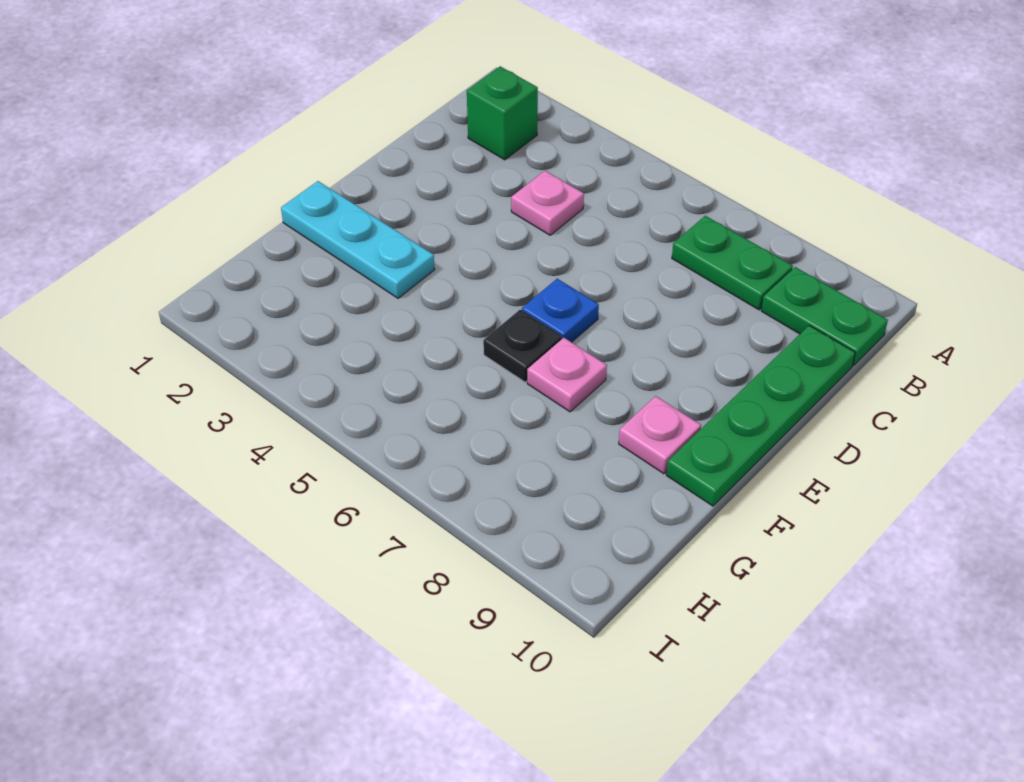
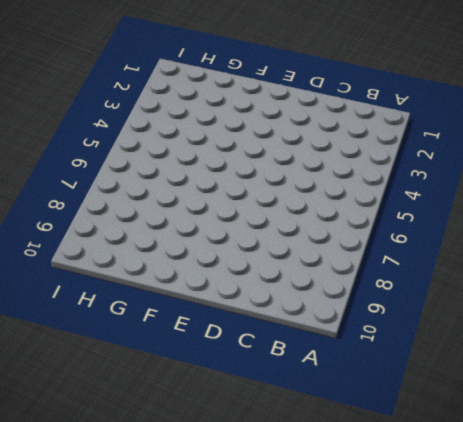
none -> green 1x1 brick [467,66,538,160]
none -> green 1x2 plate [672,216,793,310]

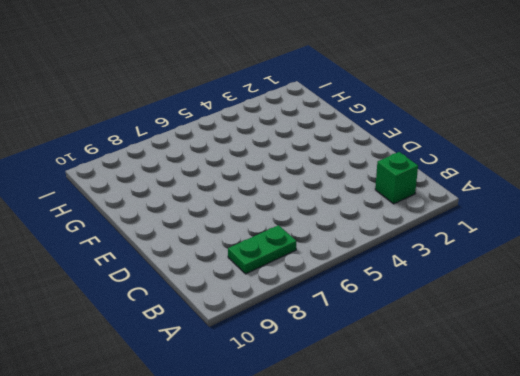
none -> green 1x2 plate [761,267,888,366]
none -> pink 1x1 plate [511,171,584,235]

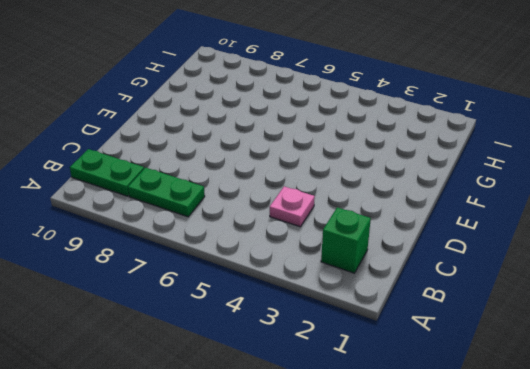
none -> green 1x4 plate [666,325,855,506]
none -> blue 1x1 plate [522,279,599,342]

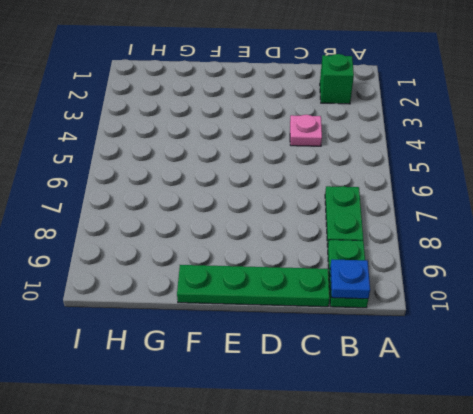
blue 1x1 plate [330,260,370,299] -> blue 1x1 plate moved to [522,279,599,342]
none -> cyan 1x3 plate [281,181,435,298]
none -> black 1x1 plate [483,310,562,382]

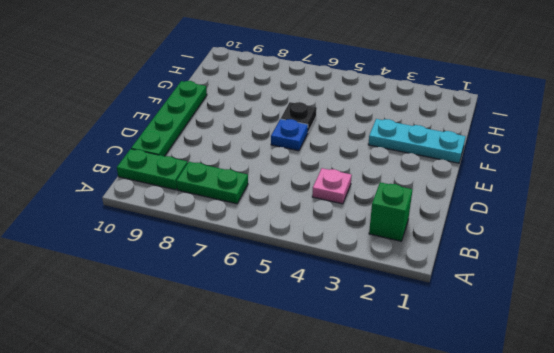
none -> pink 1x1 plate [527,338,607,412]
none -> pink 1x1 plate [619,396,701,474]

